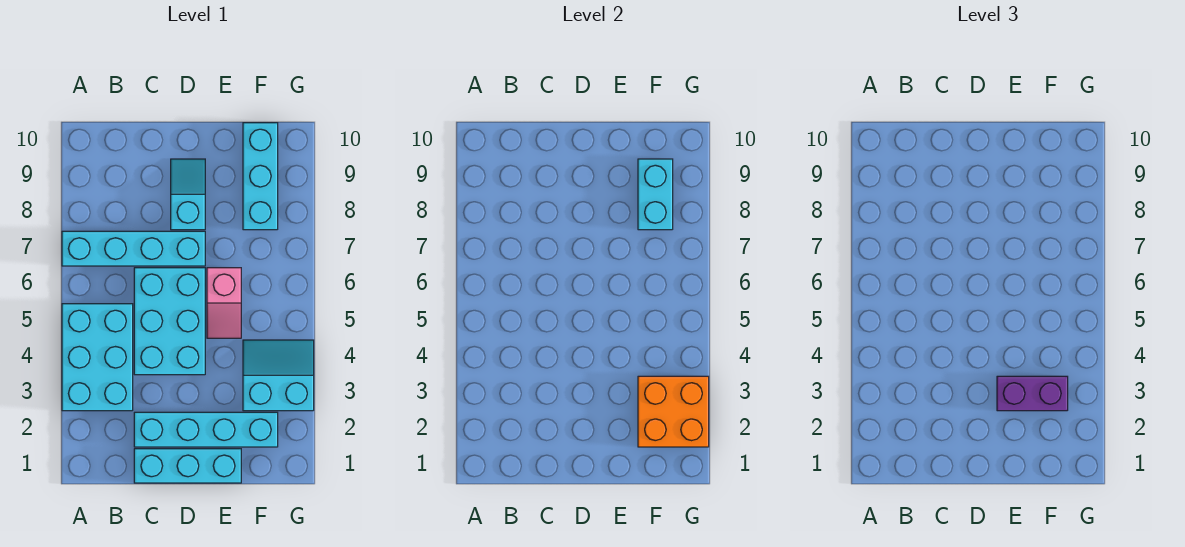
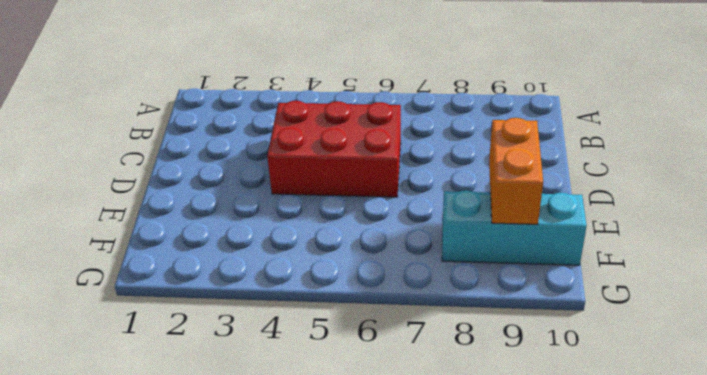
red 2x3 brick [267,101,401,197] -> cyan 2x3 brick [134,268,205,375]
orange 1x2 brick [489,118,543,224] -> cyan 1x2 brick [638,159,673,230]
none -> cyan 2x3 brick [62,304,133,411]
none -> cyan 1x4 brick [62,231,205,266]
none -> cyan 1x3 brick [134,449,241,483]

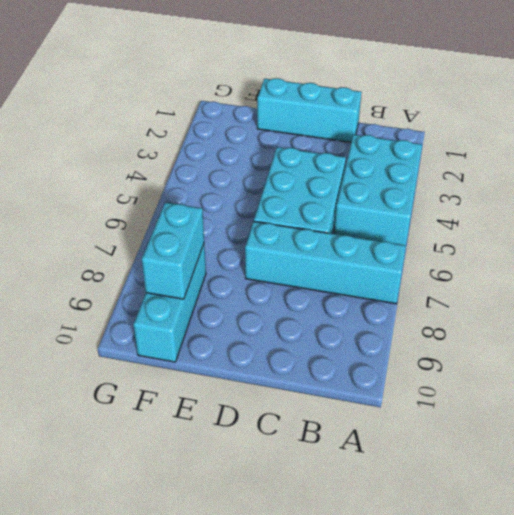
none -> cyan 1x4 brick [134,412,278,447]
none -> cyan 1x2 slope [171,159,205,230]
none -> pink 1x2 slope [207,268,241,338]

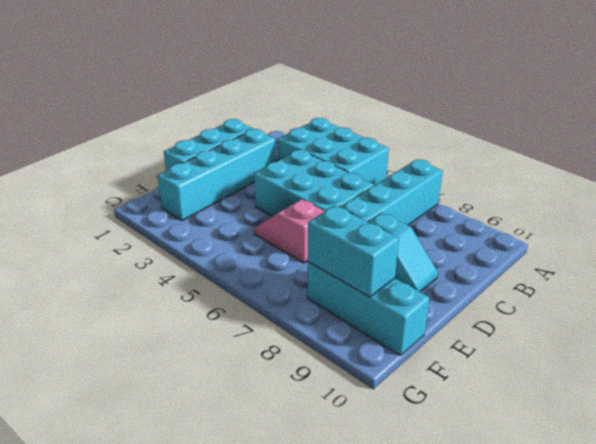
none -> cyan 2x2 slope [243,340,314,411]
none -> orange 2x2 brick [638,376,709,447]
none -> purple 1x2 brick [997,376,1068,411]

